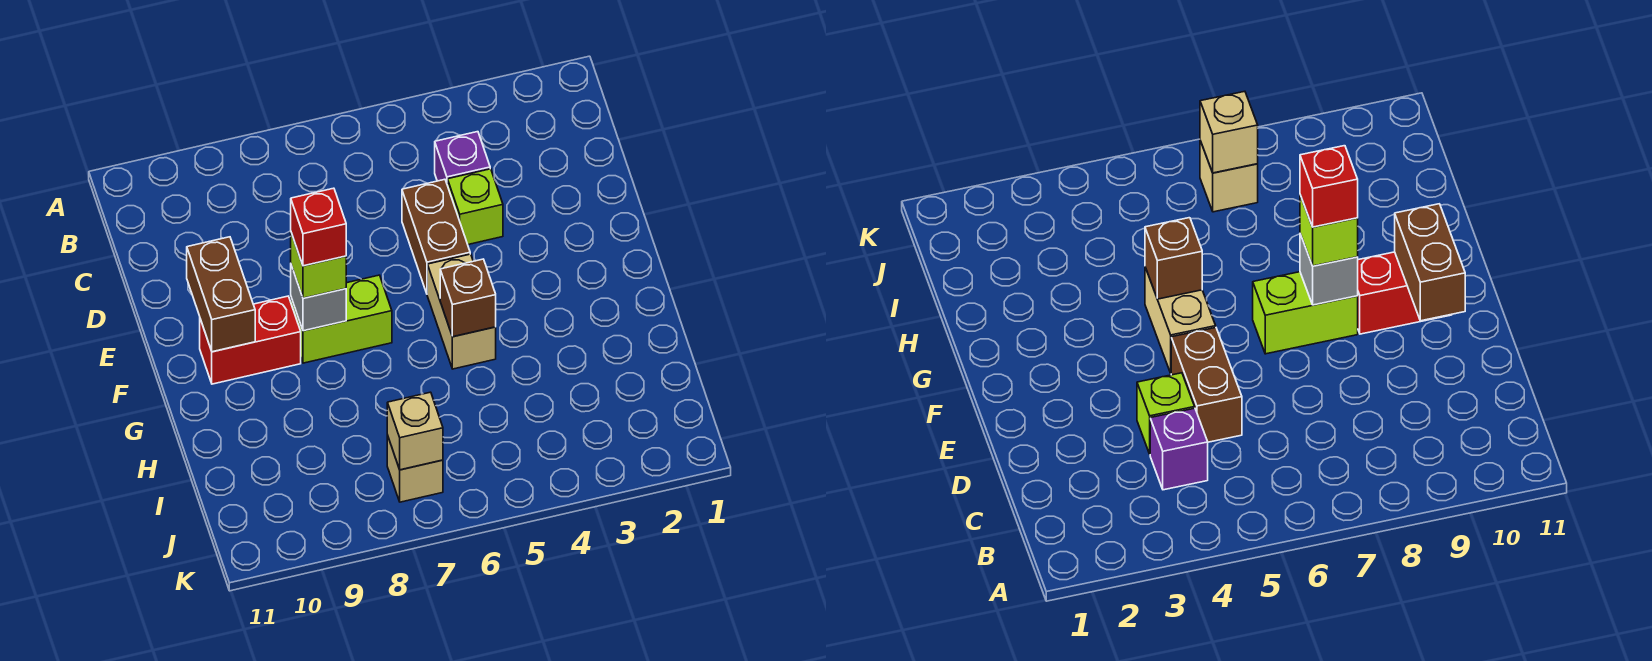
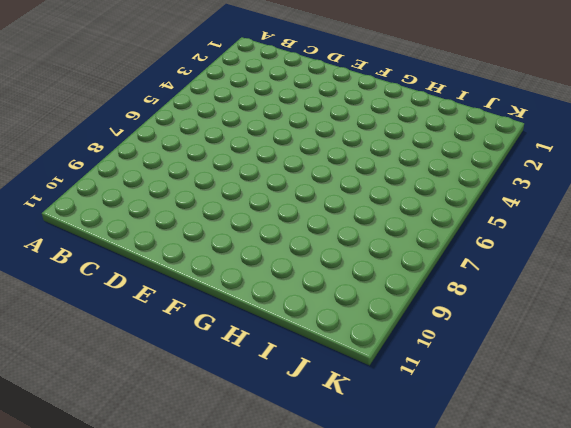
none -> purple 1x1 brick [435,132,490,183]
none -> lime 1x1 brick [447,169,503,245]
none -> brown 1x2 brick [402,179,470,293]

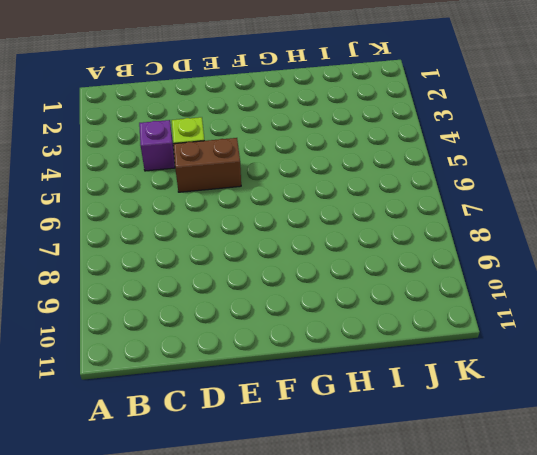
none -> tan 1x2 brick [427,254,496,369]
none -> lime 1x2 brick [291,275,392,363]
none -> red 1x2 brick [200,296,301,384]

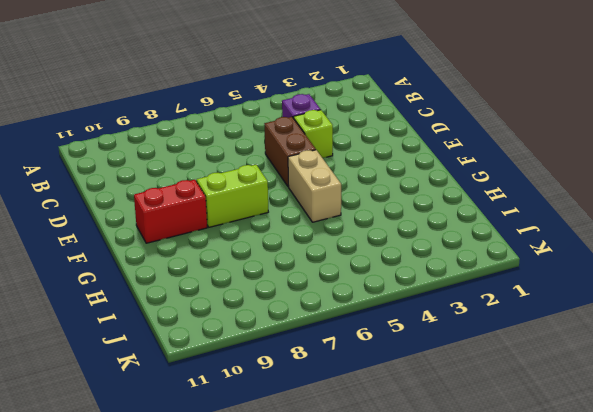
none -> tan 1x1 brick [387,435,443,502]
none -> brown 1x2 brick [187,237,255,352]
none -> grey 1x1 brick [291,265,346,331]

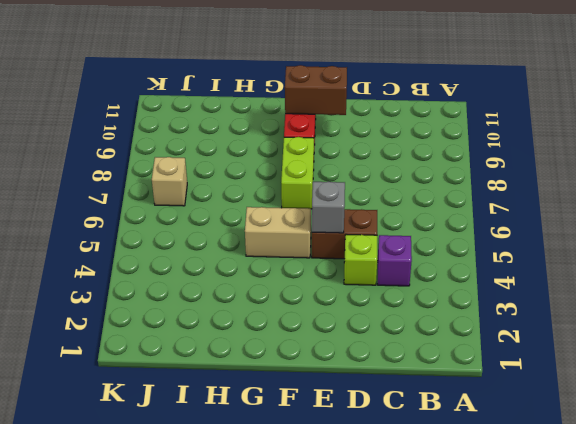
grey 1x1 brick [312,182,345,233] -> grey 1x1 brick moved to [291,265,346,331]
none -> brown 1x1 brick [440,259,496,337]
none -> tan 1x1 brick [387,392,443,470]
none -> lime 1x1 brick [291,233,346,298]

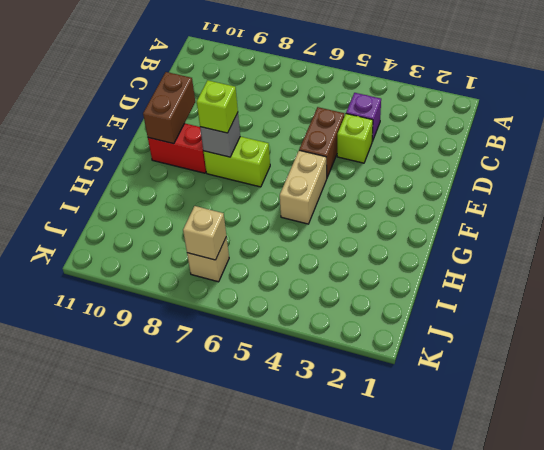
none -> brown 1x1 brick [440,259,496,337]
none -> red 1x1 brick [291,188,346,266]

